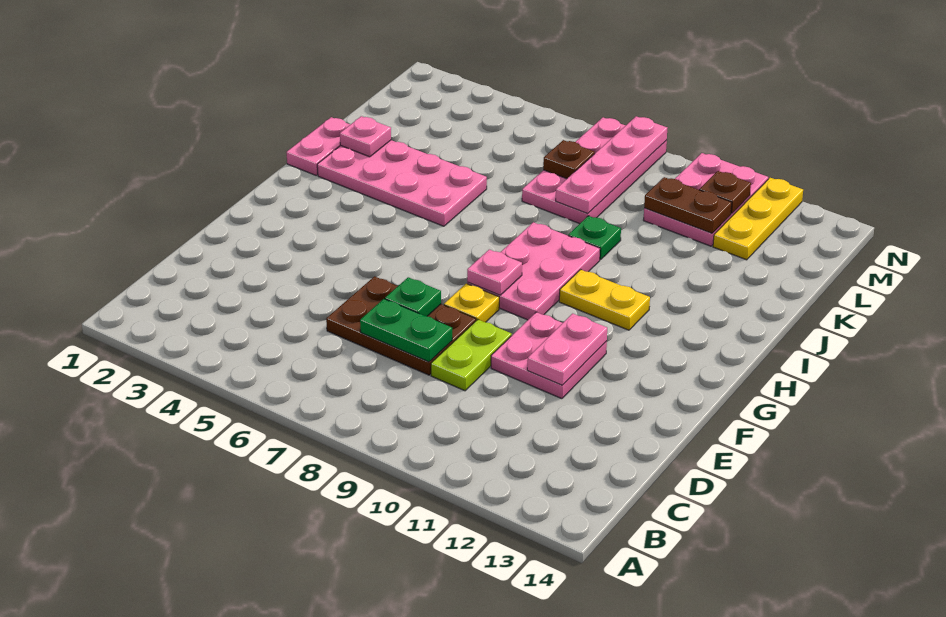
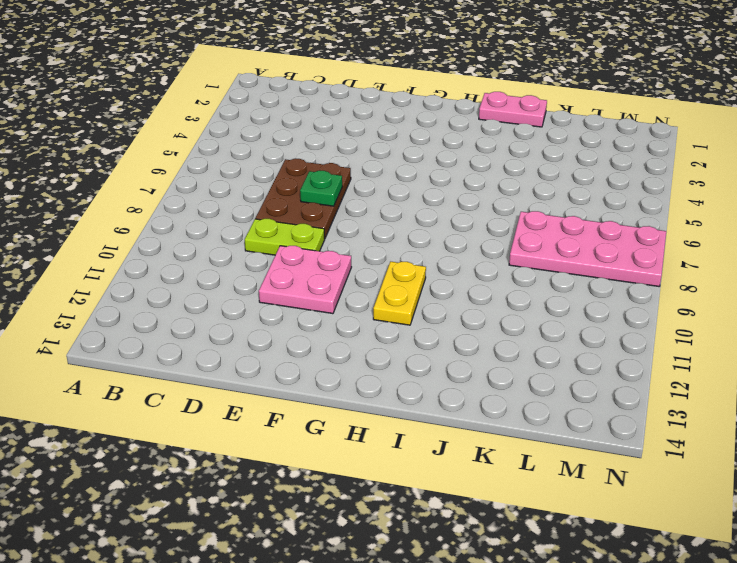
none -> yellow 1x1 plate [444,284,499,322]
none -> pink 2x3 plate [467,222,600,320]
none -> pink 2x4 plate [317,140,487,226]

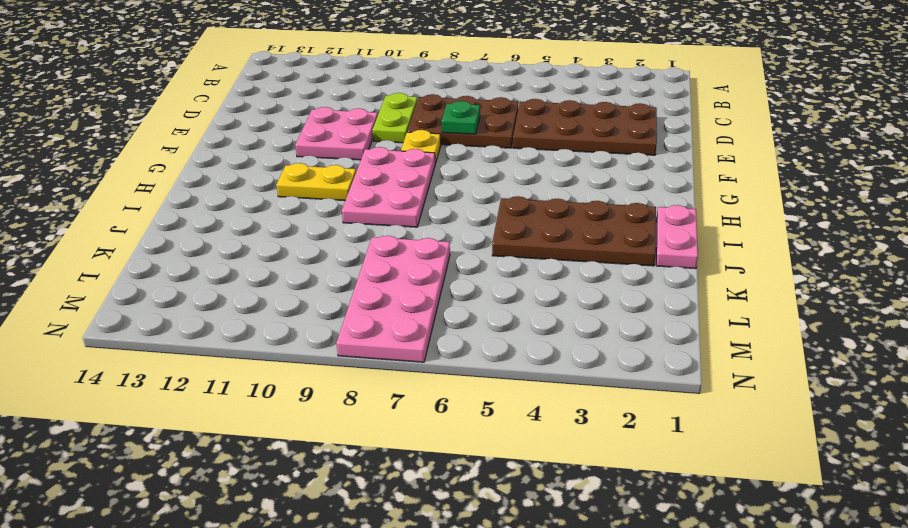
brown 2x4 plate [513,99,657,155] -> none
brown 2x4 plate [492,196,656,266] -> pink 2x4 plate [317,140,487,226]
none -> green 1x1 plate [568,216,621,260]
none -> pink 2x3 plate [643,153,768,246]
none -> yellow 1x3 plate [713,178,803,260]

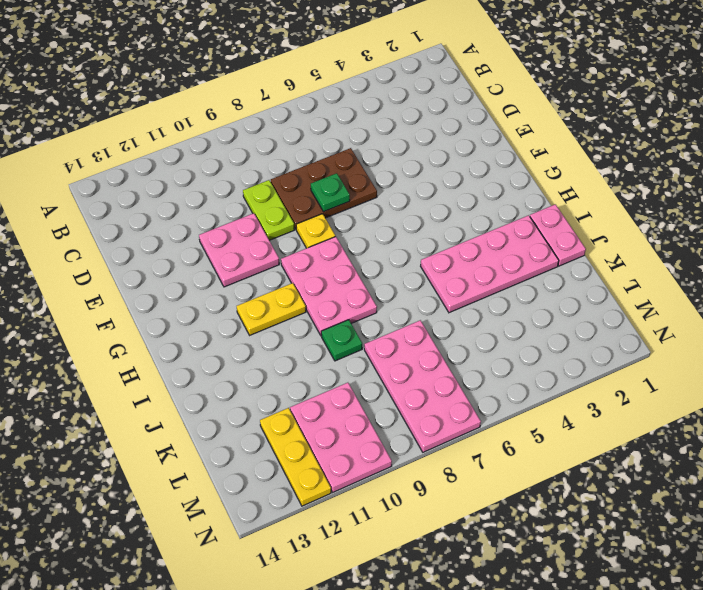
none -> green 1x2 plate [360,299,452,362]
none -> pink 1x2 plate [527,314,607,385]
none -> pink 1x1 plate [467,250,522,295]

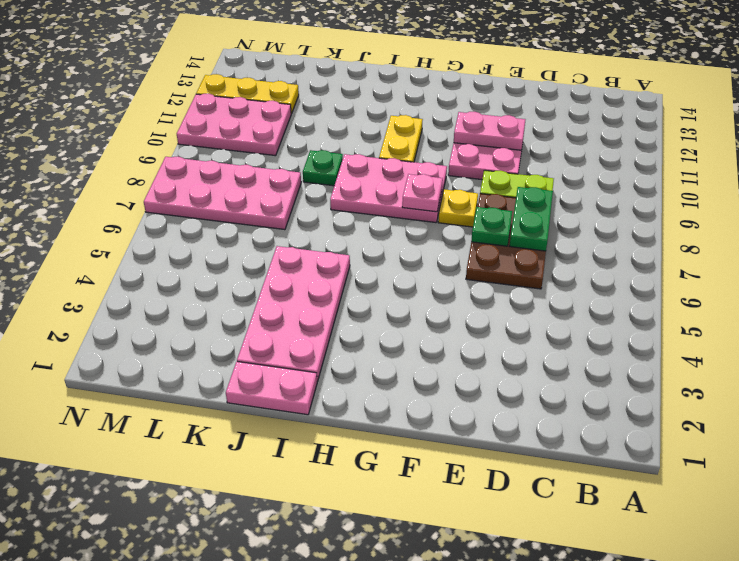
none -> pink 1x1 plate [340,116,391,157]
none -> pink 1x4 plate [556,116,667,213]
none -> brown 1x1 plate [543,140,595,179]

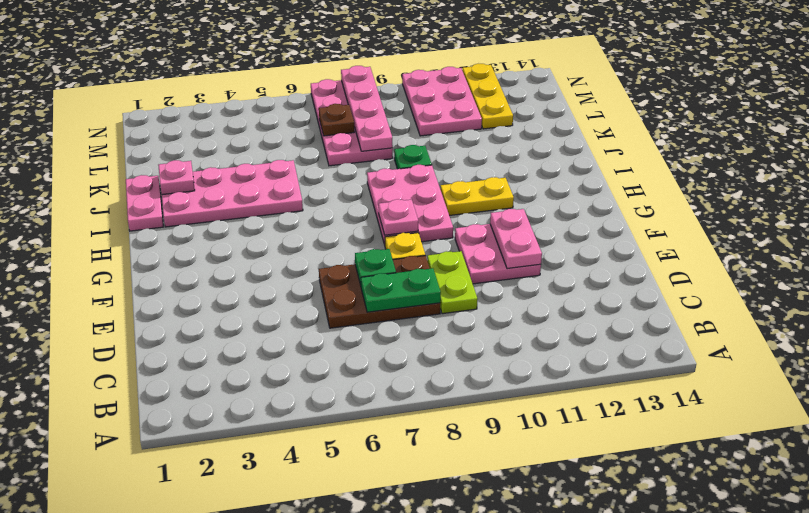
none -> brown 1x2 plate [644,177,732,233]
none -> brown 1x1 plate [699,171,751,214]

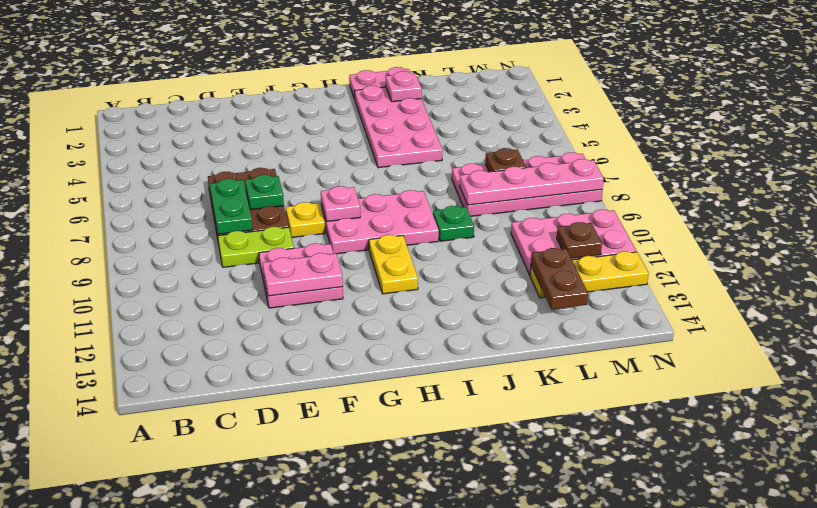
brown 1x2 plate [531,248,588,309] -> brown 1x2 plate moved to [644,177,732,233]

